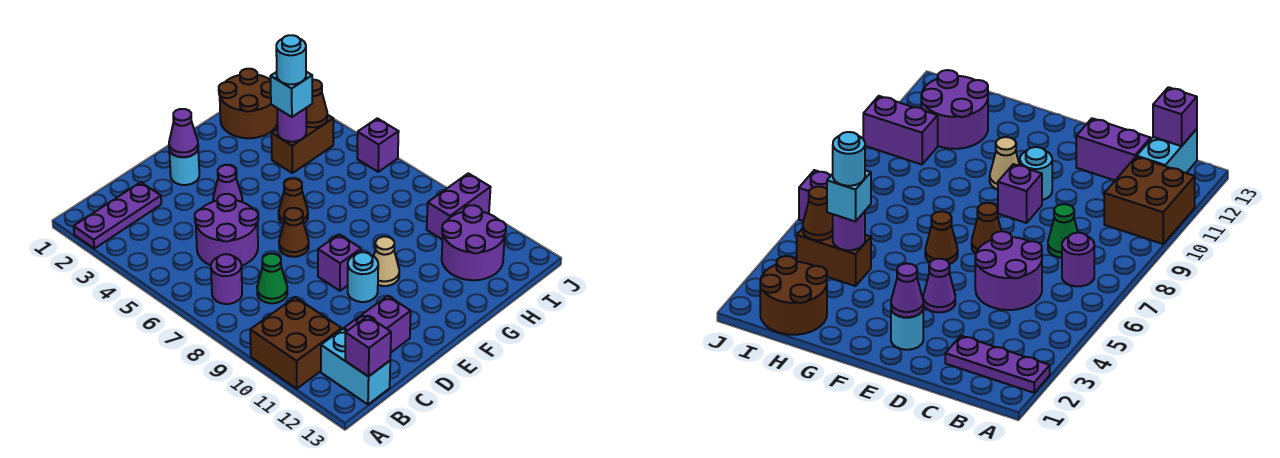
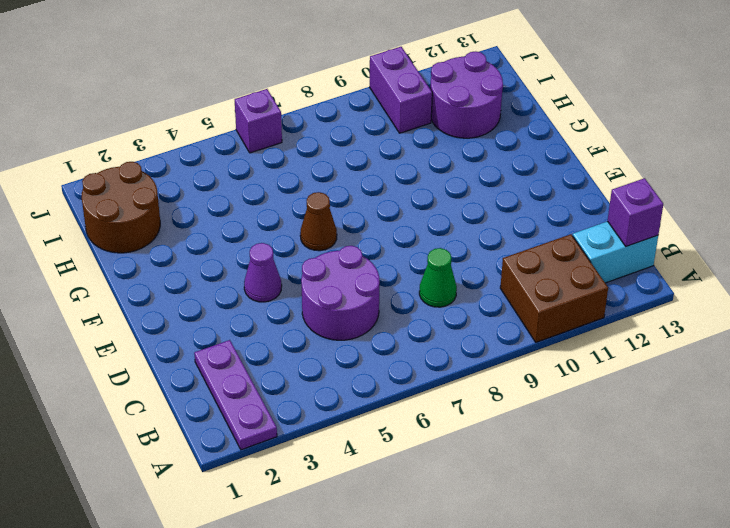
none -> purple 1x1 round brick [211,254,242,304]
none -> purple 1x2 brick [344,296,411,352]
none -> cyan 1x1 round brick [169,150,199,185]

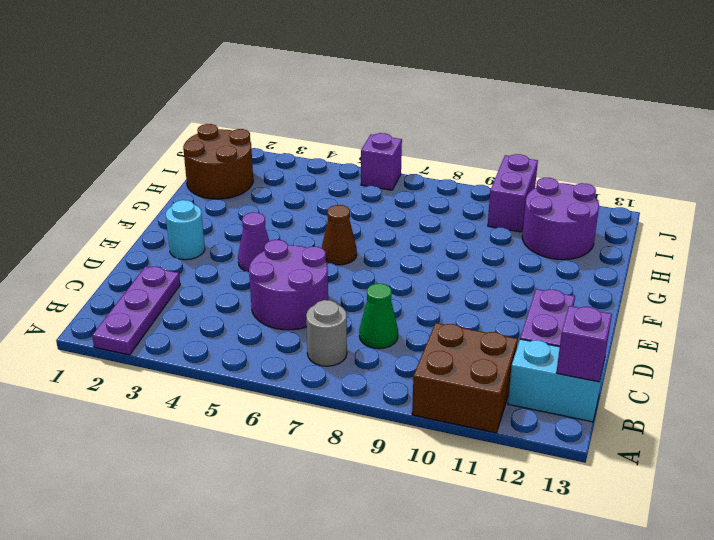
grey 1x1 round brick [306,300,347,366] -> purple 1x1 round brick [211,254,242,304]
none -> brown 1x1 cone [279,208,309,257]
none -> purple 1x1 brick [318,234,361,291]
none -> cyan 1x1 round brick [348,252,378,302]

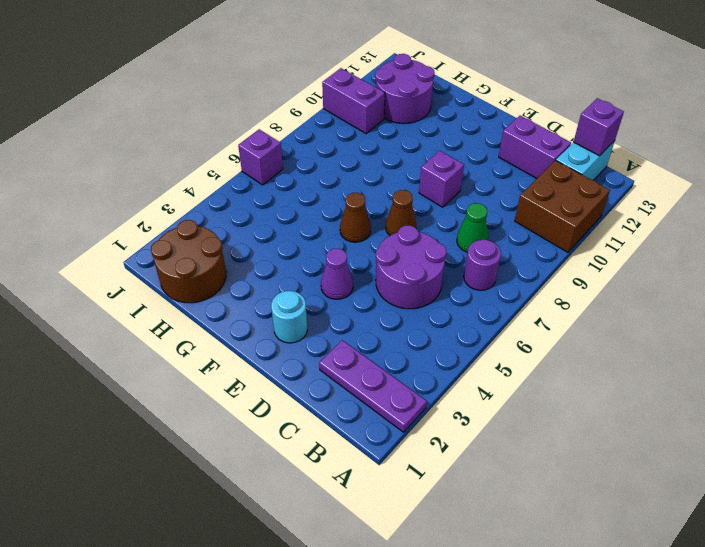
none -> cyan 1x1 round brick [348,252,378,302]
none -> tan 1x1 cone [374,237,399,286]
none -> brown 1x2 brick [271,115,333,173]

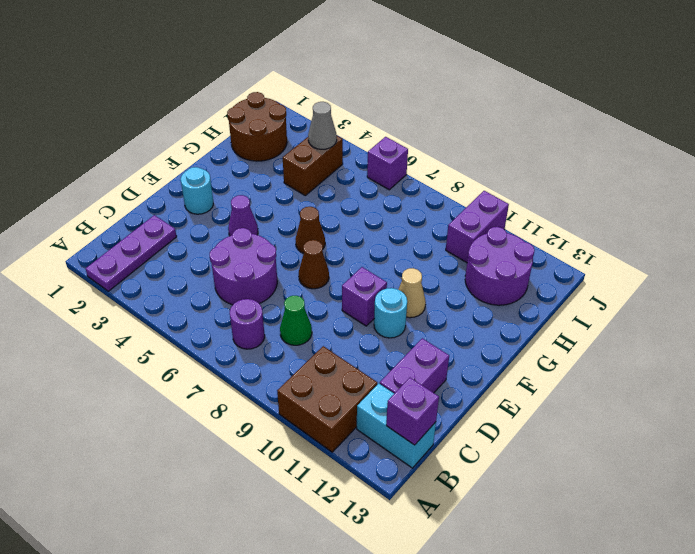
grey 1x1 cone [308,102,337,149] -> brown 1x1 cone [306,80,327,127]
none -> purple 1x1 cone [169,109,198,157]
none -> purple 1x1 round brick [277,108,306,142]
none -> cyan 1x1 brick [270,72,312,117]

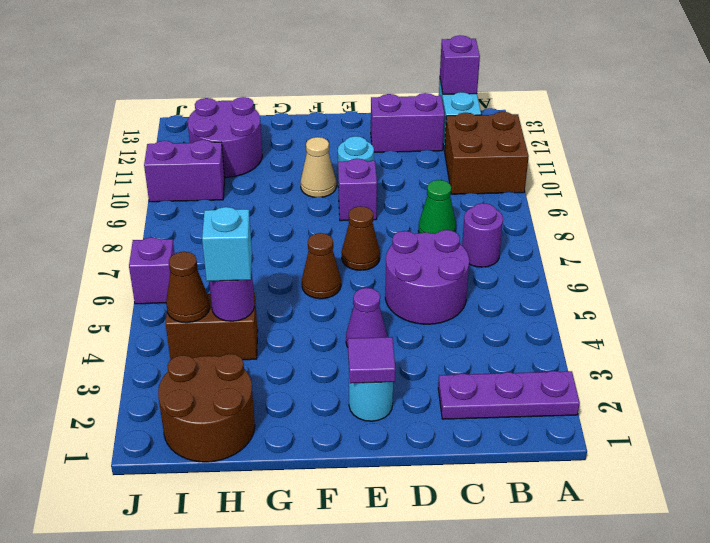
purple 1x1 tile [348,337,395,383] -> purple 1x1 cone [169,109,198,157]
none -> cyan 1x1 round brick [276,35,306,84]

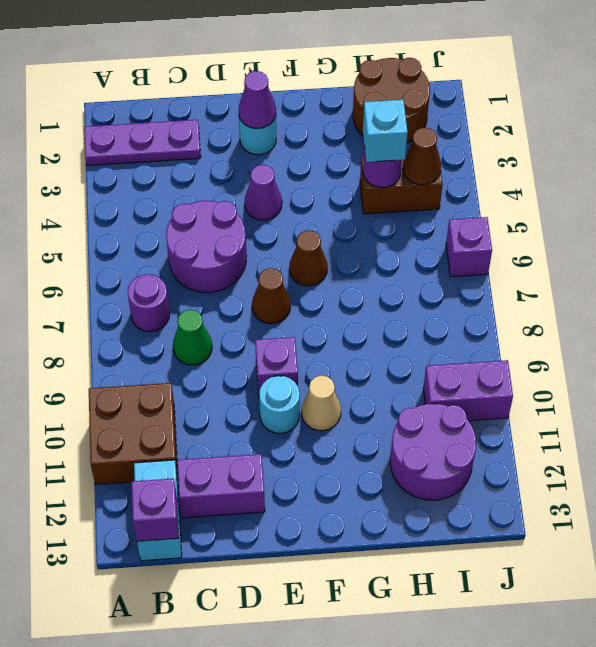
none -> cyan 1x1 round brick [276,35,306,84]

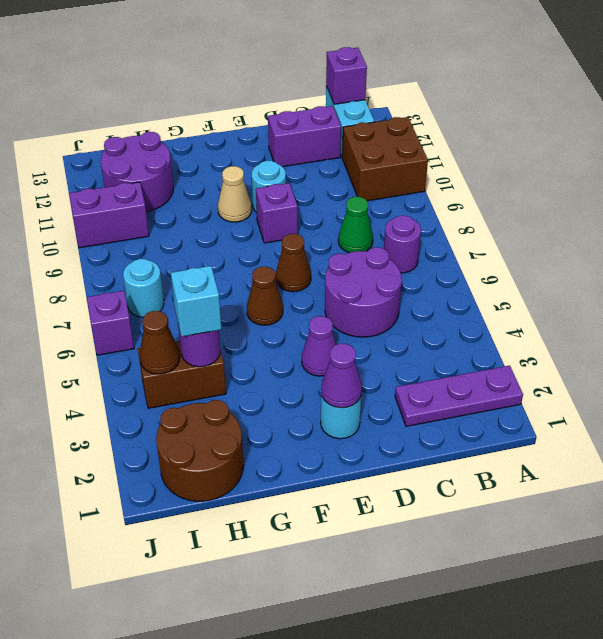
cyan 1x1 round brick [123,259,164,317] -> cyan 1x1 round brick moved to [276,35,306,84]

